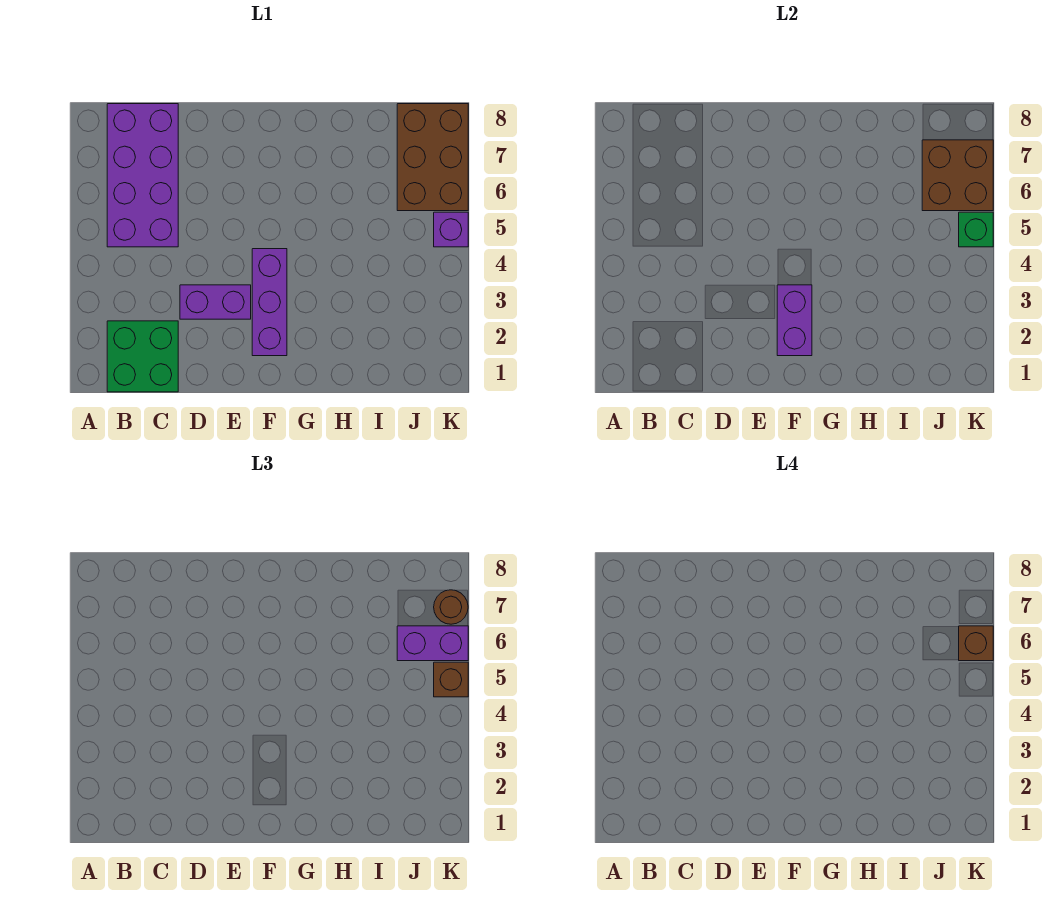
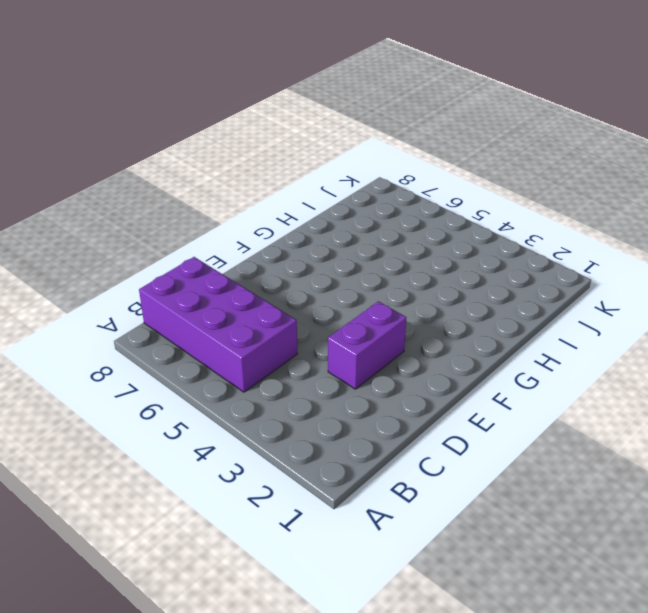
none -> green 2x2 brick [107,321,178,392]
none -> purple 1x3 brick [252,249,287,356]
none -> brown 2x3 brick [397,104,468,211]

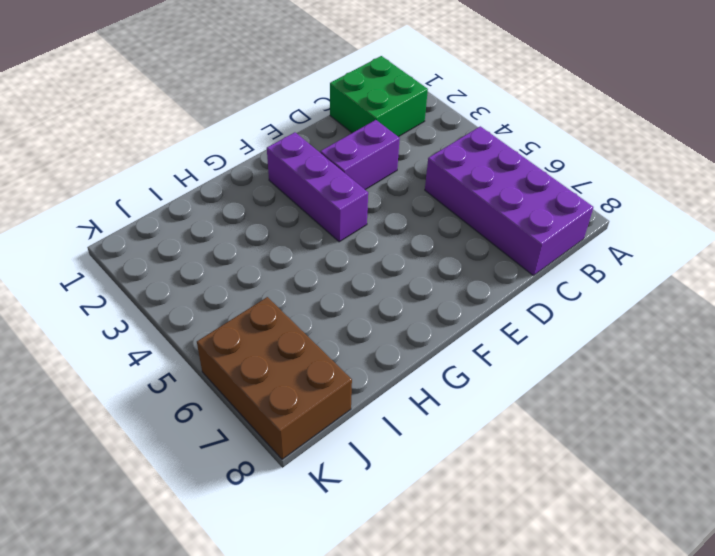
none -> purple 1x1 brick [434,212,468,247]
none -> purple 1x2 brick [777,285,812,356]
none -> brown 2x2 brick [922,140,993,211]

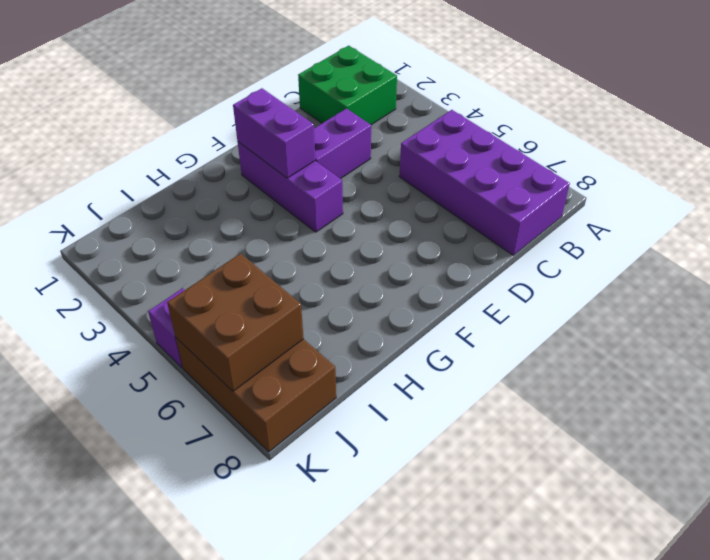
none -> green 1x1 brick [959,212,993,247]
none -> purple 1x2 brick [397,626,468,661]
none -> brown 1x1 brick [434,662,468,697]

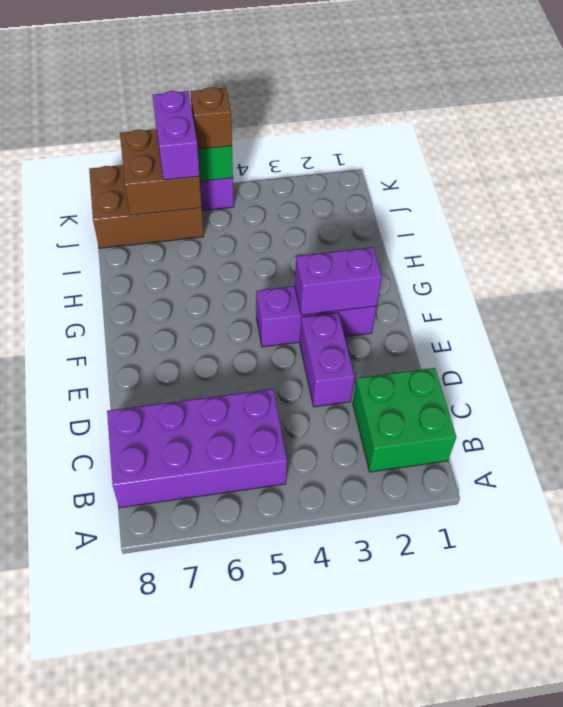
none -> brown 1x1 round brick [434,590,468,624]
none -> brown 1x1 brick [959,626,993,661]

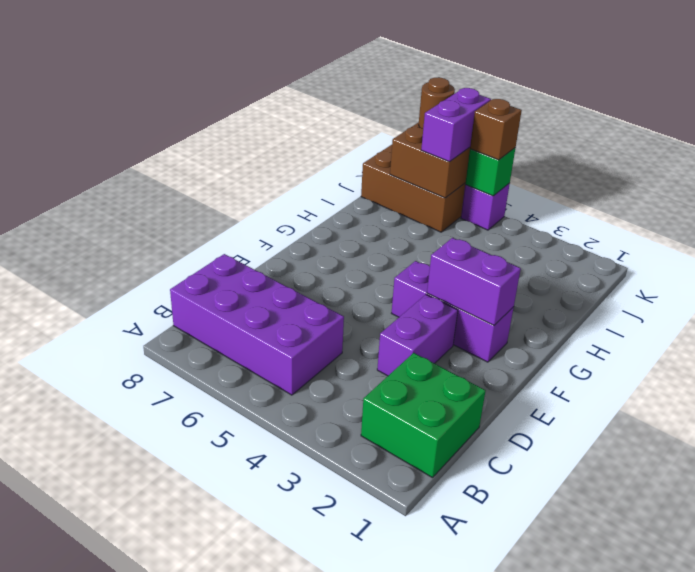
none -> brown 1x1 brick [959,626,993,661]

